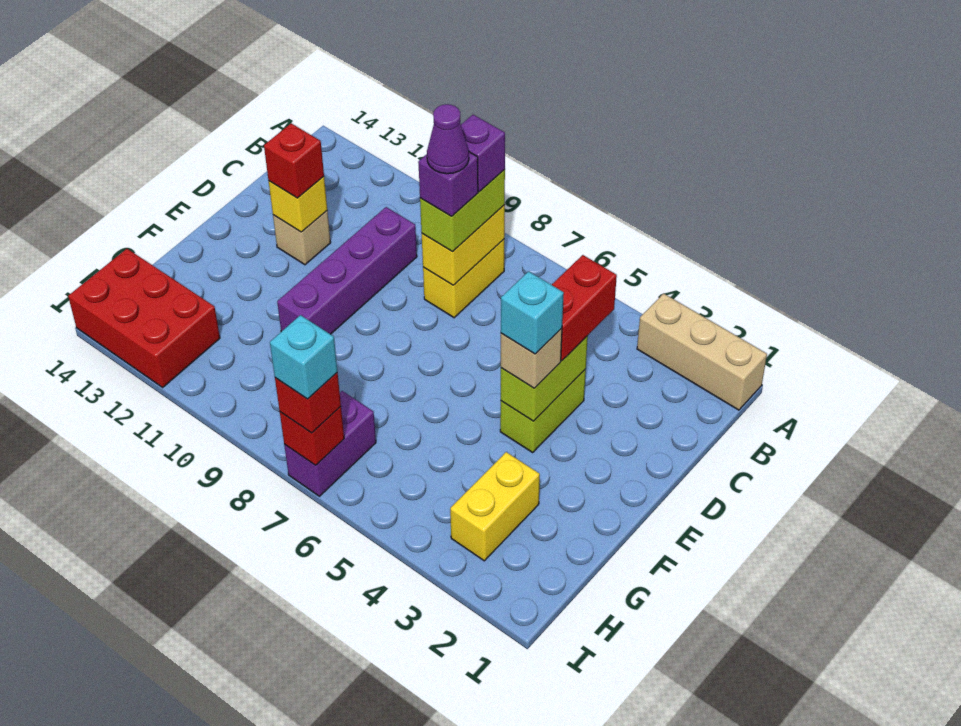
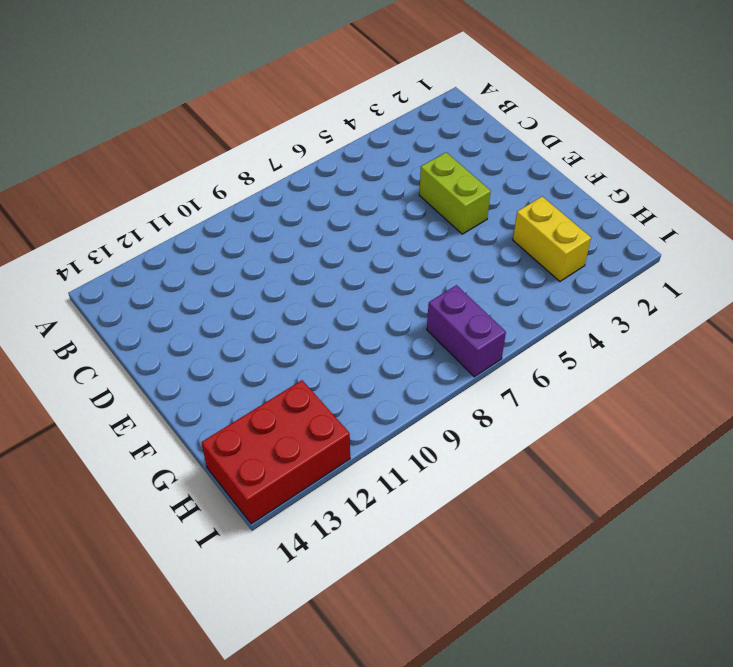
none -> tan 1x3 brick [637,294,767,410]
none -> yellow 1x2 brick [423,239,504,318]
none -> purple 1x4 brick [277,207,417,334]

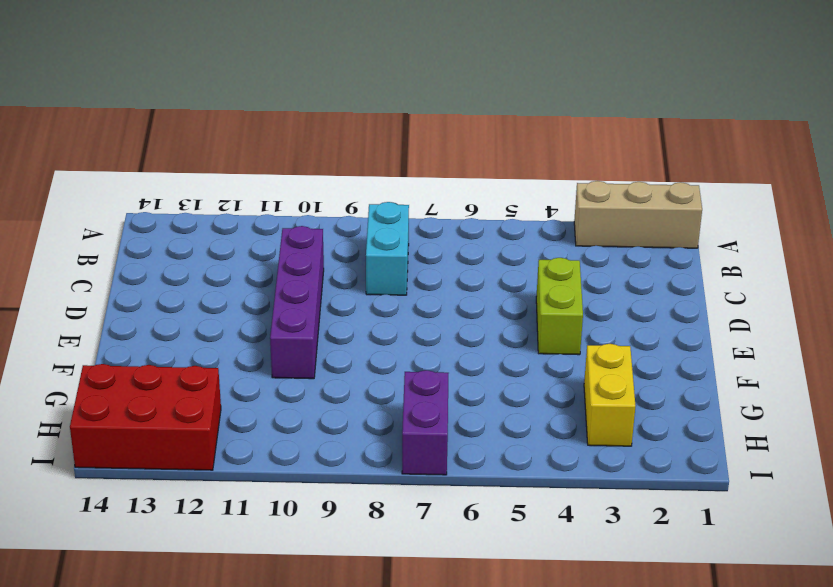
cyan 1x2 brick [366,202,409,295] -> yellow 1x2 brick [423,239,504,318]
none -> tan 1x1 brick [273,211,331,265]
none -> yellow 1x2 brick [422,205,505,285]
none -> lime 1x2 brick [501,336,588,421]

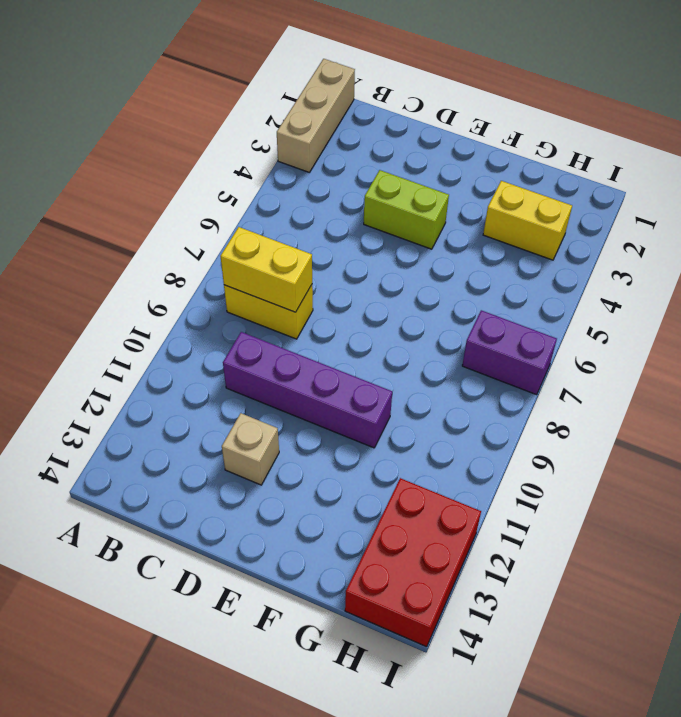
none -> lime 1x2 brick [501,336,588,421]
none -> yellow 1x1 brick [269,176,327,232]
none -> red 1x1 brick [280,406,344,465]

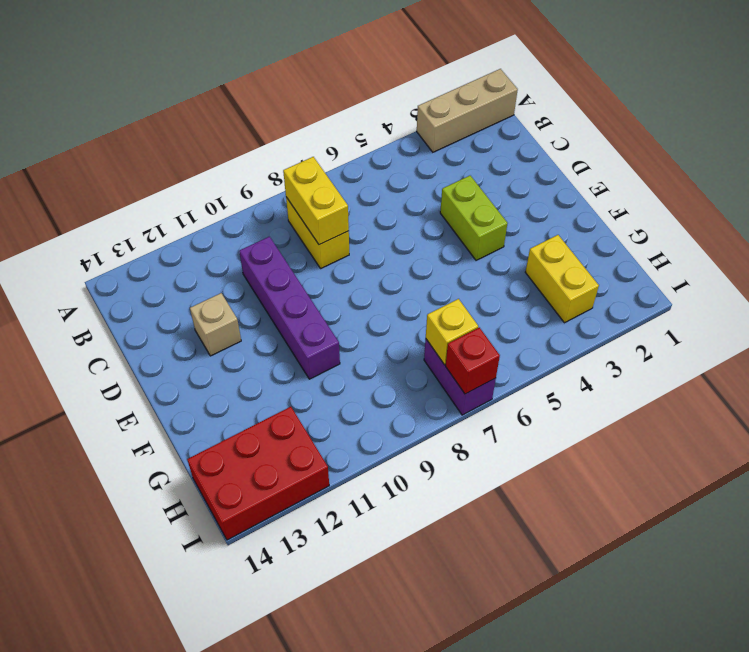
yellow 1x1 brick [426,299,478,365] -> yellow 1x1 brick moved to [269,176,327,232]
none -> lime 1x2 brick [501,336,588,421]
none -> lime 1x2 brick [420,169,505,252]
none -> red 1x2 brick [552,255,617,361]

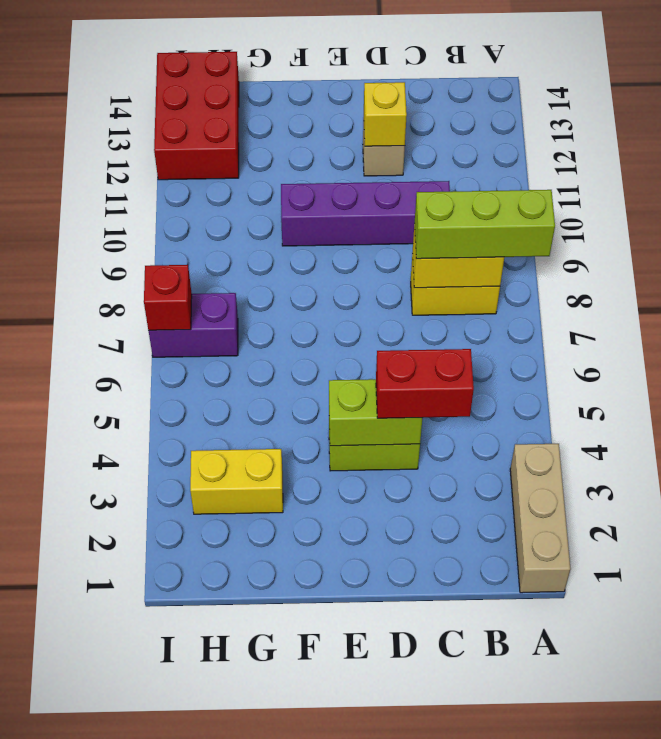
lime 1x3 brick [414,190,555,259] -> lime 1x2 brick [420,169,505,252]
none -> red 1x1 brick [264,123,324,198]
none -> tan 1x1 brick [501,328,562,388]
none -> red 1x1 brick [275,373,341,433]

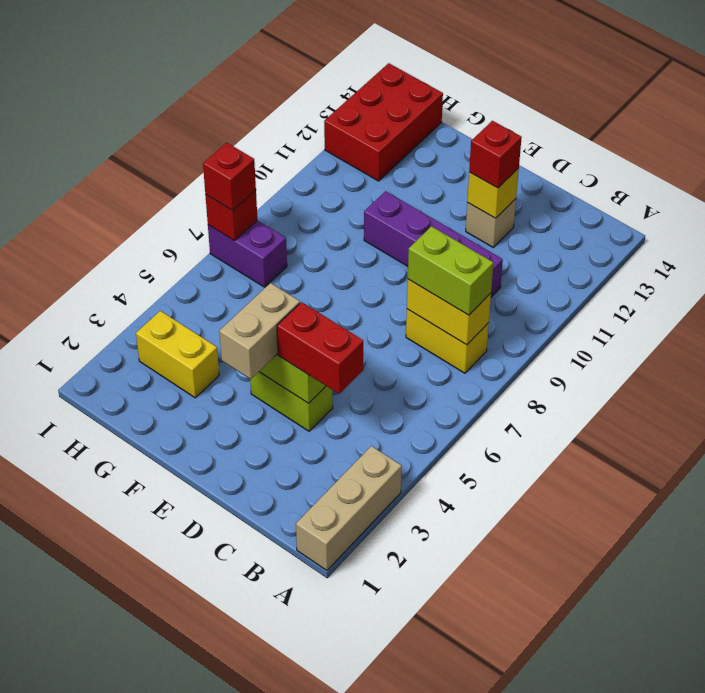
tan 1x2 brick [219,283,300,379] -> tan 1x1 brick [501,328,562,388]
none -> purple 1x1 brick [461,115,505,192]
none -> purple 1x1 brick [418,152,478,216]
none -> cyan 1x1 brick [501,271,564,354]

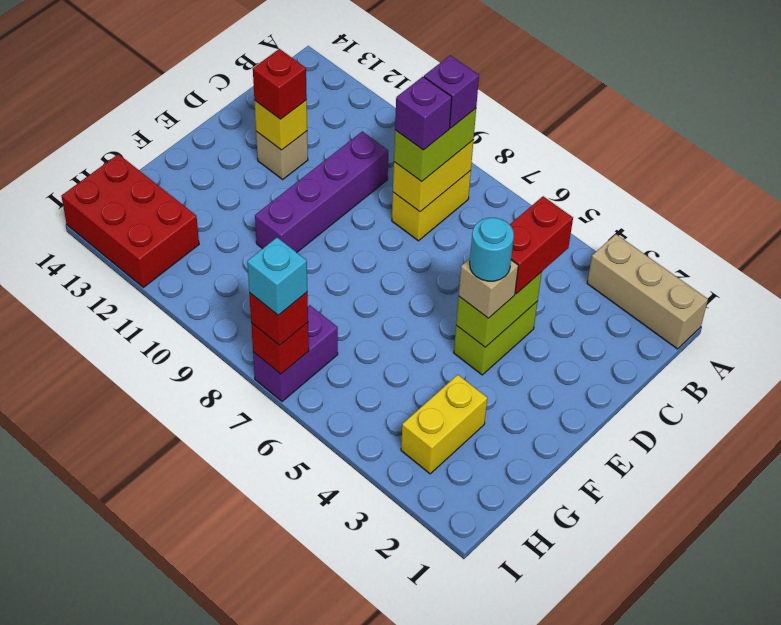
cyan 1x1 round brick [470,218,514,281] -> cyan 1x1 brick [501,271,564,354]
none -> purple 1x1 cone [427,104,469,174]

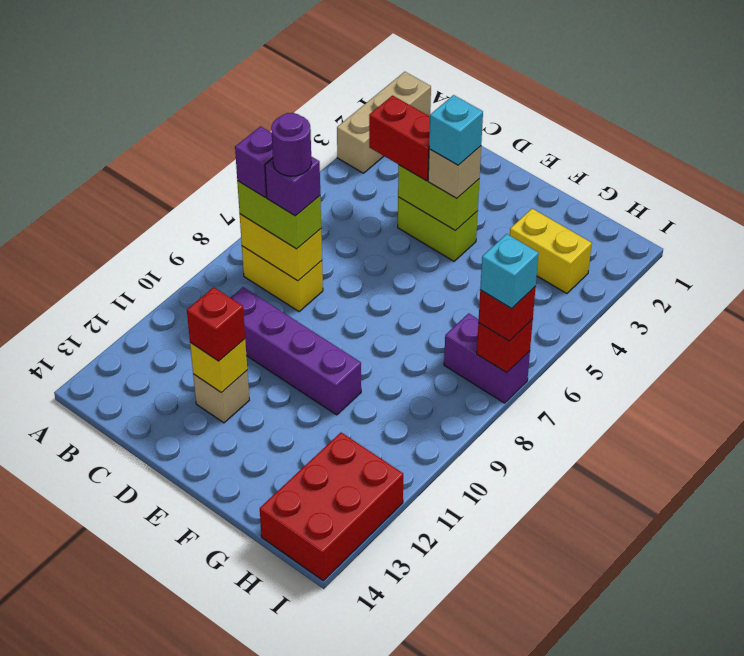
purple 1x1 round brick [271,113,312,176] -> purple 1x1 cone [427,104,469,174]

